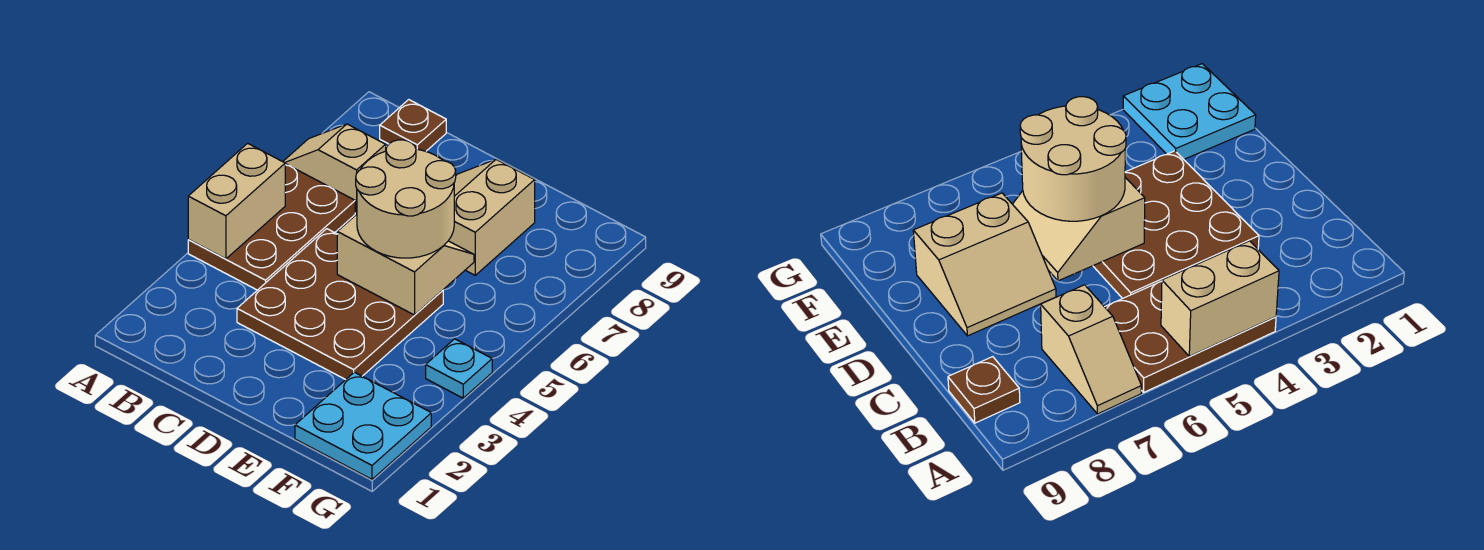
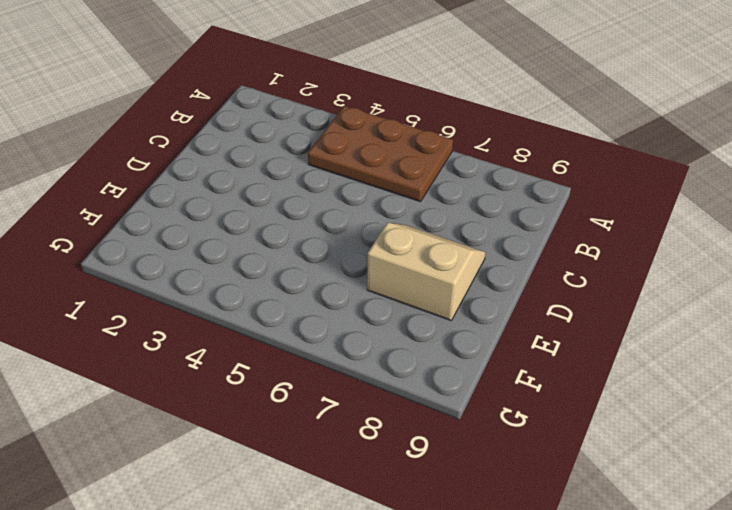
none -> tan 1x2 slope [283,124,386,213]
none -> brown 1x1 plate [380,100,446,151]

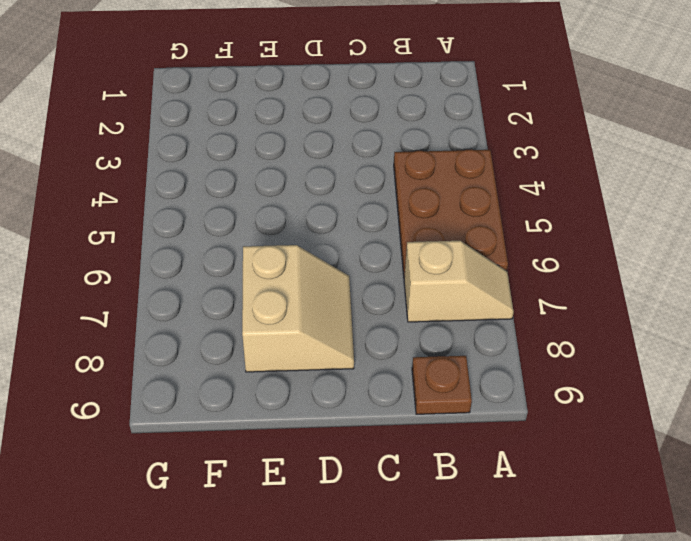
none -> brown 3x3 plate [237,229,443,380]
none -> cyan 2x2 plate [295,372,431,479]

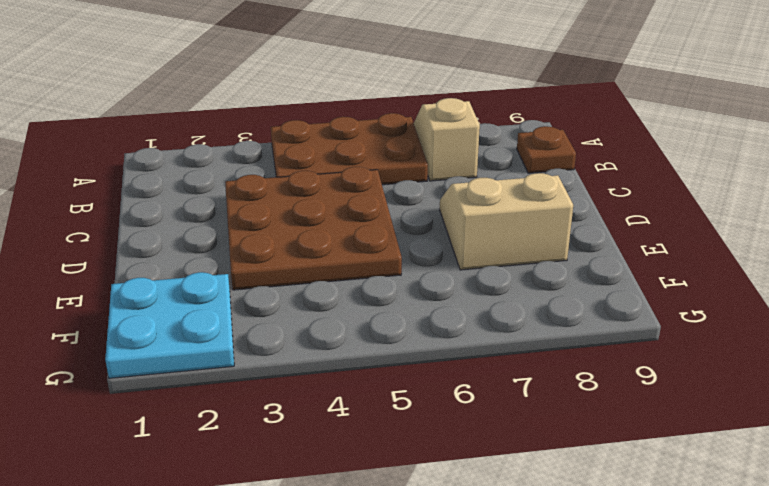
none -> cyan 1x1 plate [426,339,492,398]
none -> tan 1x2 brick [188,143,285,259]

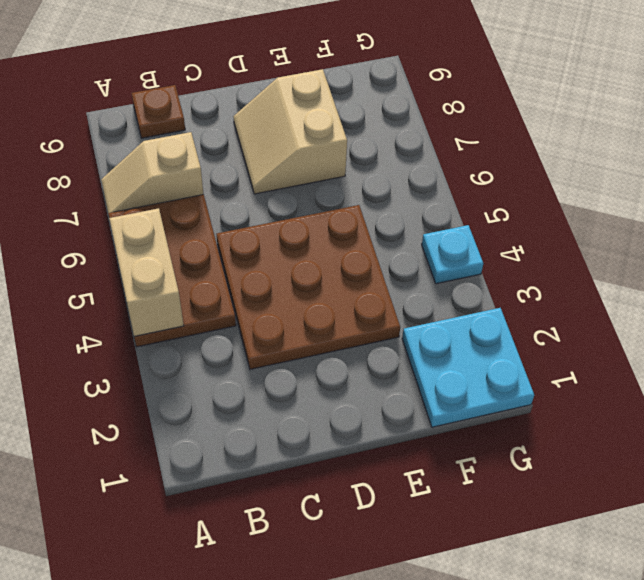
none -> tan 2x2 slope [337,214,474,315]
none -> tan 2x2 round brick [356,140,456,258]

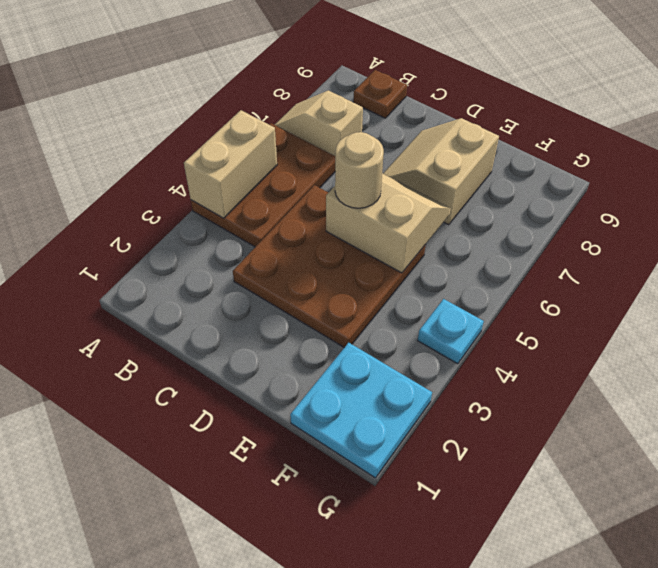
tan 1x1 round brick [335,132,384,208] -> tan 2x2 round brick [356,140,456,258]

